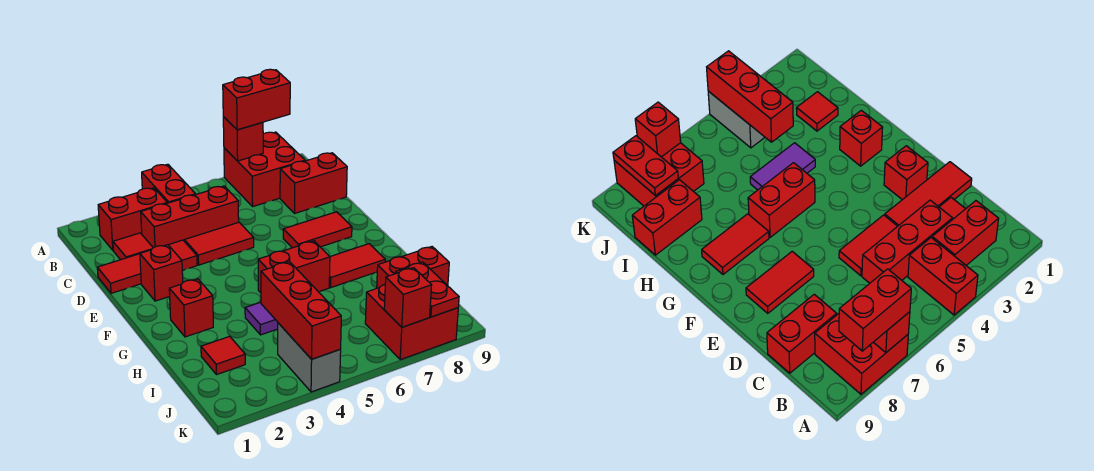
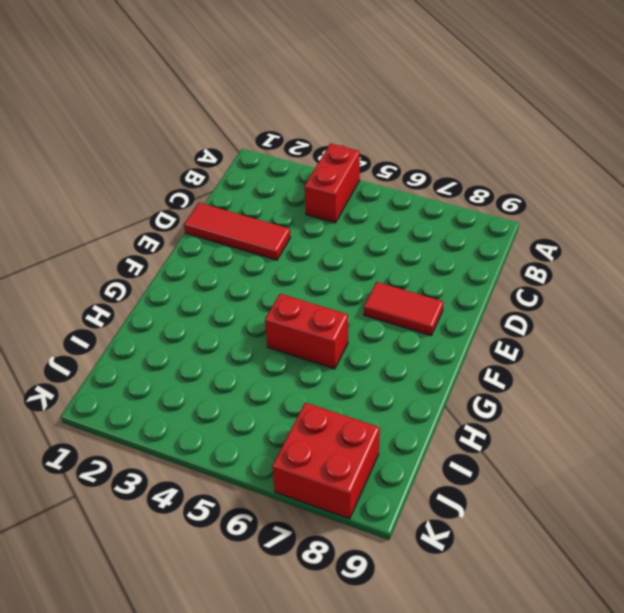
none -> red 2x2 brick [224,132,305,206]
none -> red 1x2 brick [98,188,167,250]
none -> red 1x1 tile [113,233,153,260]

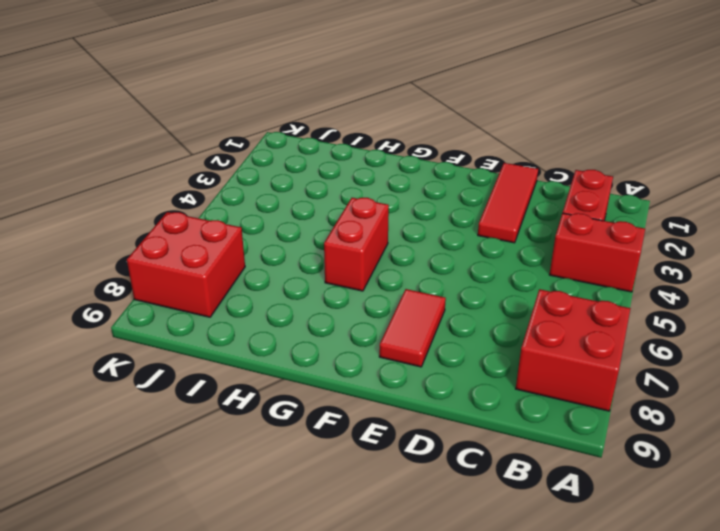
none -> red 1x1 tile [113,233,153,260]
none -> red 1x3 brick [141,186,239,248]
none -> red 1x2 brick [280,153,347,213]

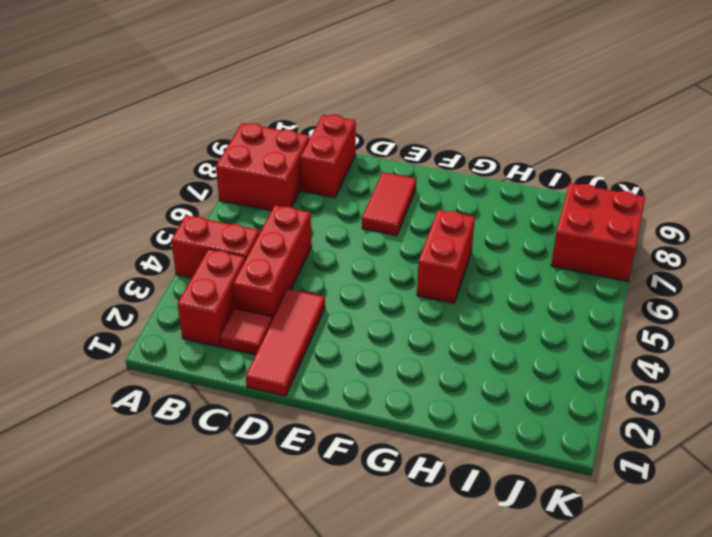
none -> red 1x2 tile [184,222,254,265]
none -> red 1x1 brick [140,245,183,301]
none -> red 1x1 brick [169,279,213,337]

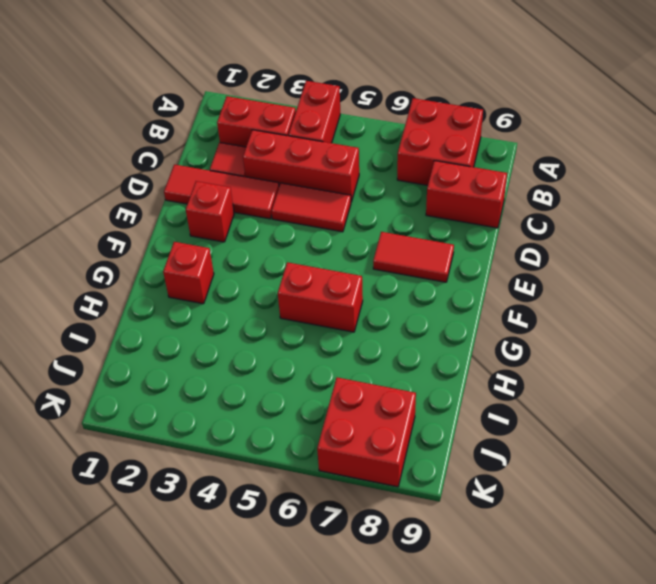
none -> red 1x2 tile [329,244,385,287]
none -> purple 1x2 tile [245,302,278,335]
none -> red 1x1 tile [201,336,245,375]

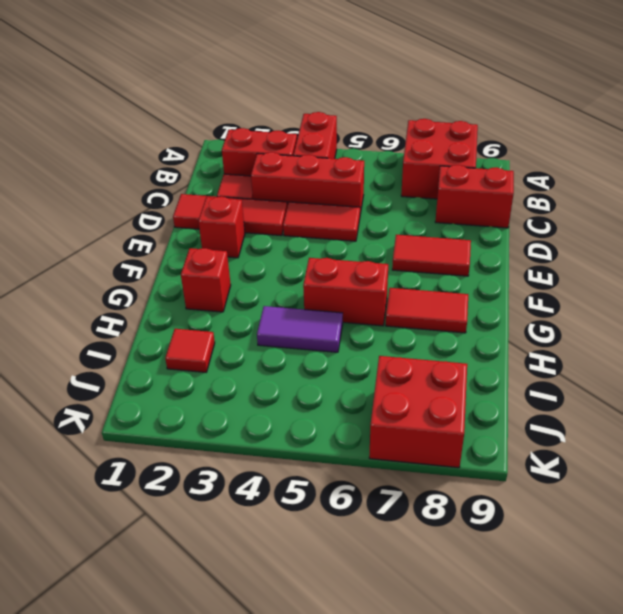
none -> red 1x2 brick [377,247,449,288]
none -> grey 1x2 brick [278,323,341,392]
none -> red 1x1 brick [223,117,263,161]

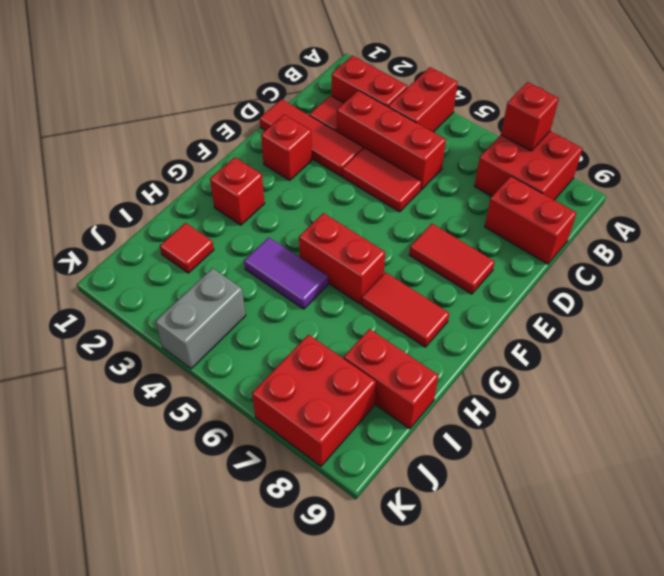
none -> red 1x3 brick [261,262,341,359]
none -> red 1x2 plate [396,262,459,317]
none -> red 1x1 brick [384,268,432,327]

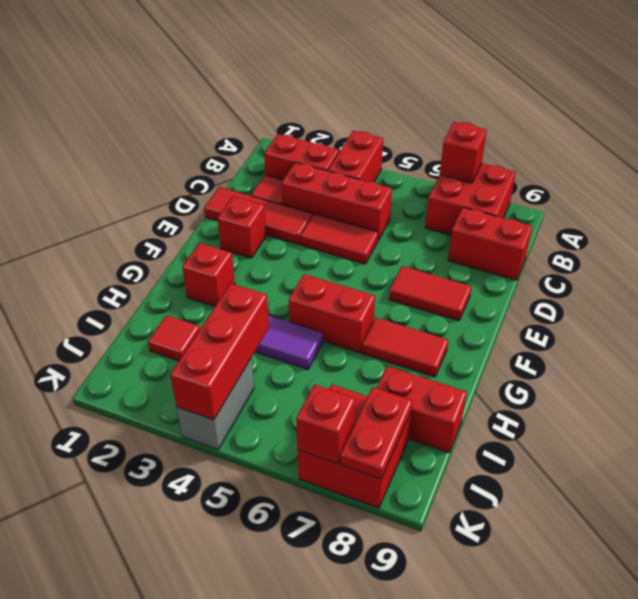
none -> red 1x2 brick [223,69,290,130]

